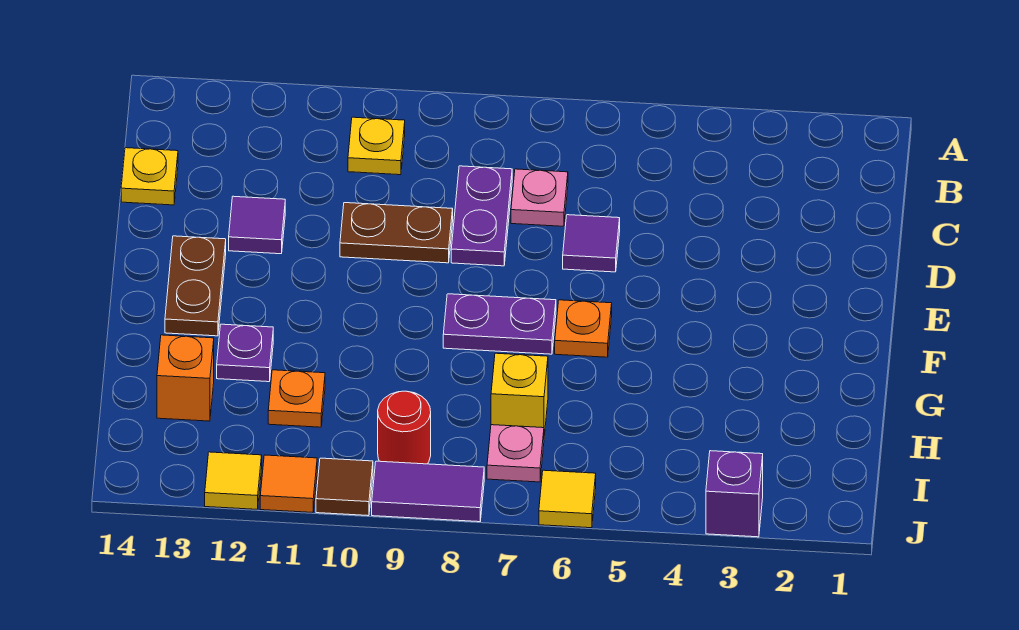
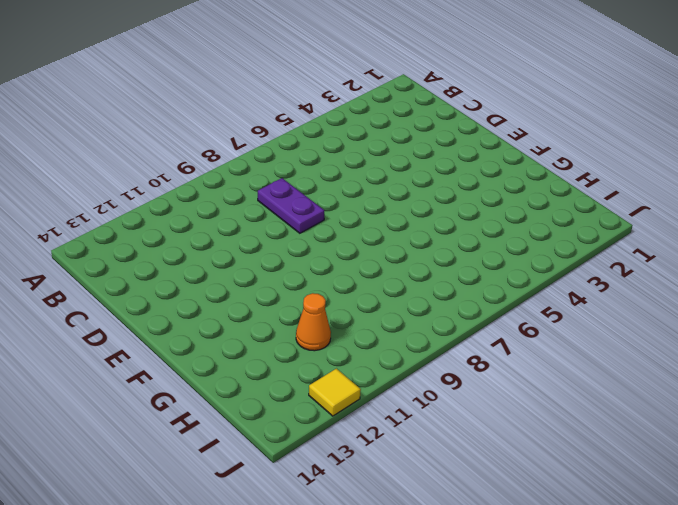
orange 1x1 cone [296,293,331,351] -> orange 1x1 plate [268,370,325,427]
none -> yellow 1x1 plate [348,117,405,175]
none -> pink 1x1 plate [511,169,568,226]
none -> yellow 1x1 plate [121,148,178,205]

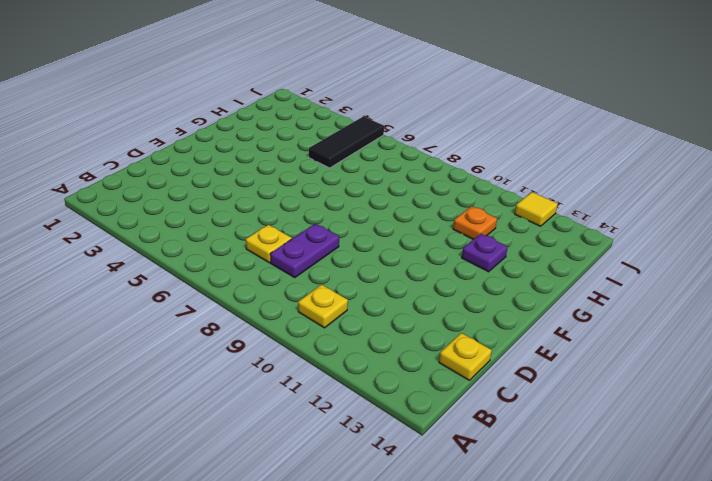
yellow 1x1 plate [246,225,292,263] -> pink 1x1 plate [511,169,568,226]
black 1x3 tile [309,116,384,168] -> none
none -> purple 1x1 tile [563,215,620,272]
none -> brown 1x2 plate [340,203,453,263]
none -> purple 1x1 tile [229,196,285,254]

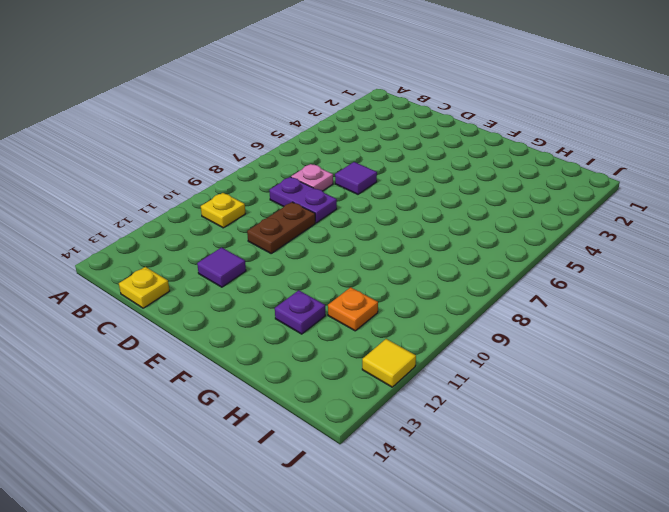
none -> brown 1x2 plate [165,236,226,336]
none -> orange 1x1 plate [555,300,612,357]
none -> purple 1x2 plate [443,294,556,354]

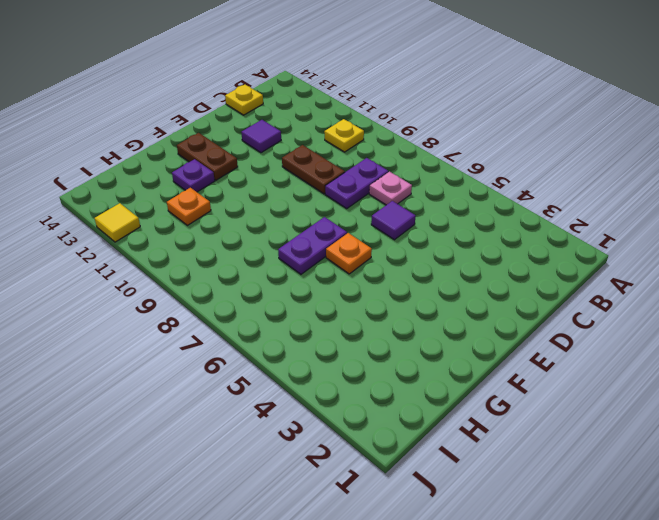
purple 1x2 plate [278,217,347,274] -> purple 1x2 plate turned to [443,294,556,354]
brown 1x2 plate [177,133,238,180] -> brown 1x2 plate turned to [165,236,226,336]
none -> yellow 1x1 brick [491,353,548,436]
none -> orange 1x1 brick [157,335,214,421]
none -> pink 1x1 plate [487,425,544,482]

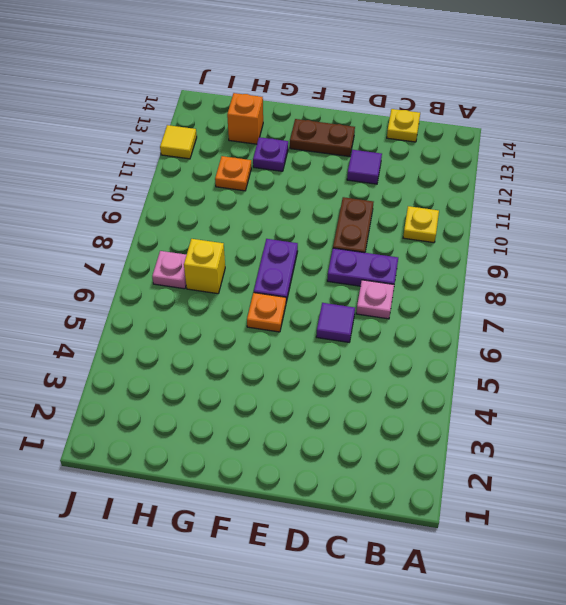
none -> red 1x1 round brick [378,391,431,464]
none -> purple 1x1 brick [706,451,763,537]
none -> yellow 1x1 tile [539,470,596,528]

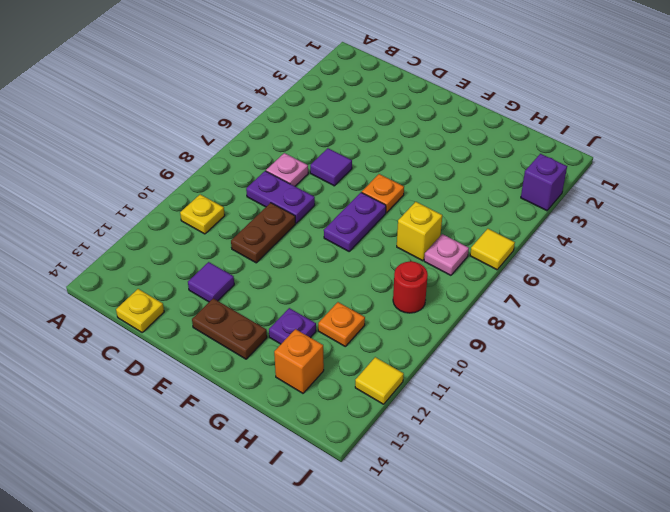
none -> purple 1x2 tile [372,461,484,522]
none -> brown 1x1 tile [316,458,373,516]
none -> orange 1x1 tile [260,455,317,512]

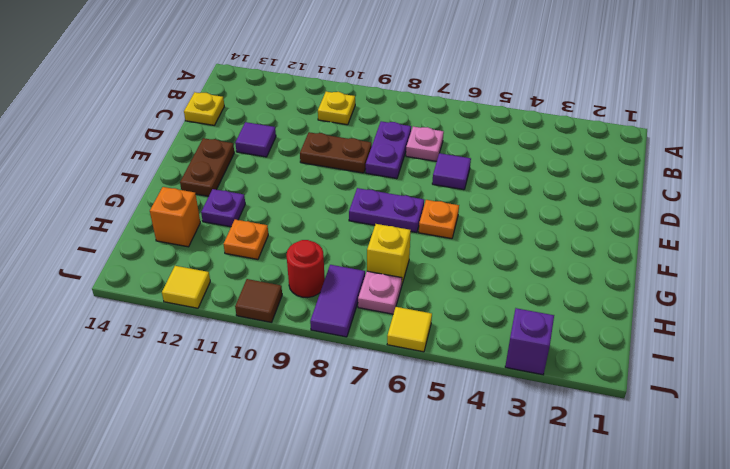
purple 1x2 tile [310,265,365,337] -> purple 1x2 tile turned to [372,461,484,522]
none -> orange 1x1 tile [260,455,317,512]

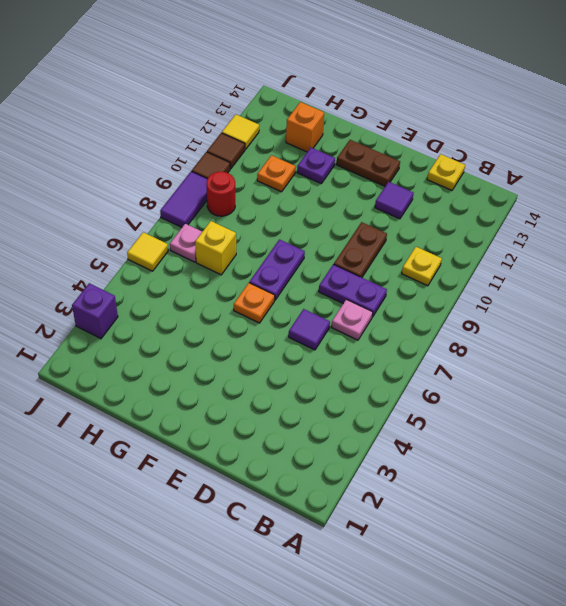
brown 1x1 tile [207,133,245,169] -> orange 1x1 tile [260,455,317,512]

